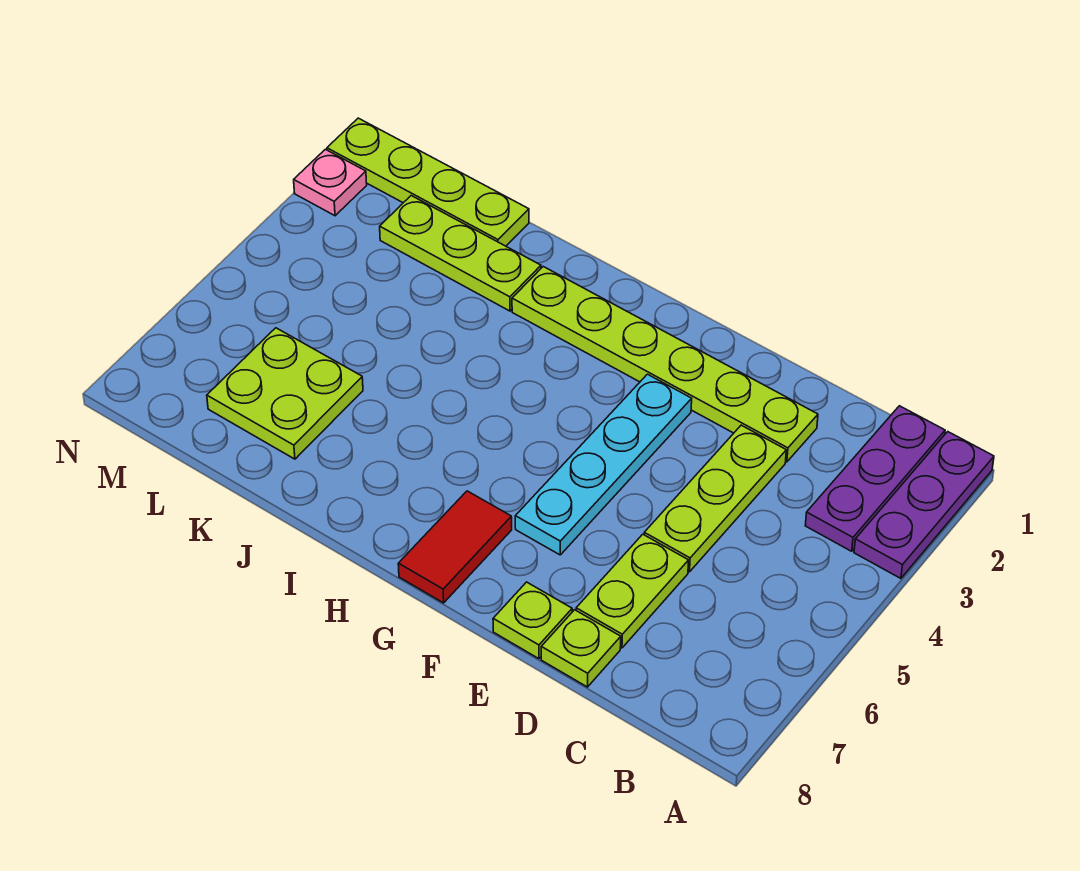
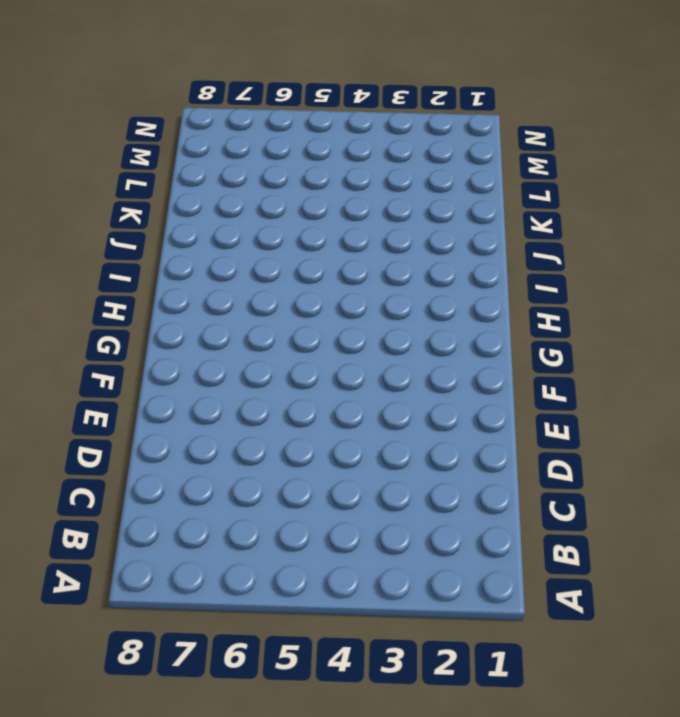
none -> purple 1x3 plate [854,432,994,578]
none -> purple 1x3 plate [805,406,945,551]
none -> lime 1x6 plate [512,267,818,462]

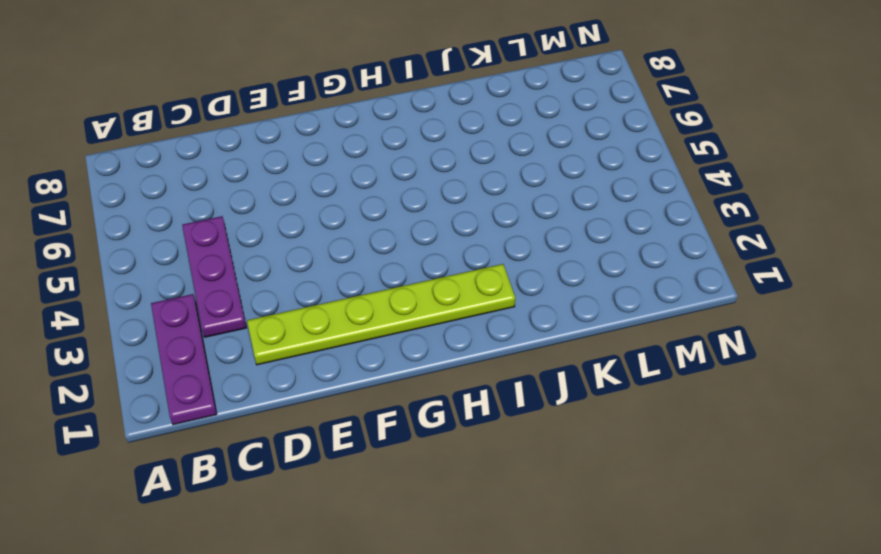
purple 1x3 plate [182,216,246,337] -> purple 1x3 plate moved to [854,432,994,578]
none -> lime 1x3 plate [644,425,786,572]
none -> lime 1x2 plate [576,534,689,648]
none -> lime 1x1 plate [541,610,621,687]

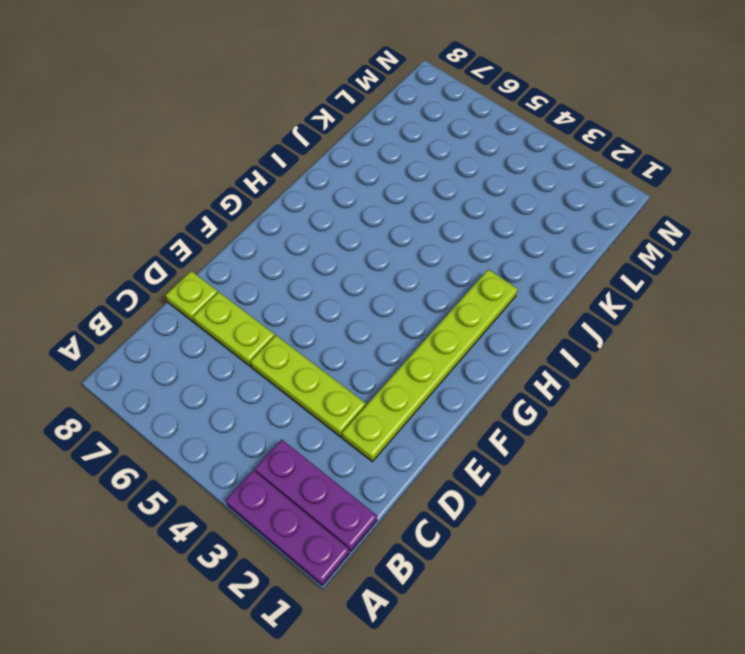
none -> lime 1x1 plate [493,582,572,659]
none -> cyan 1x4 plate [515,374,692,555]
none -> red 1x2 tile [398,491,512,603]

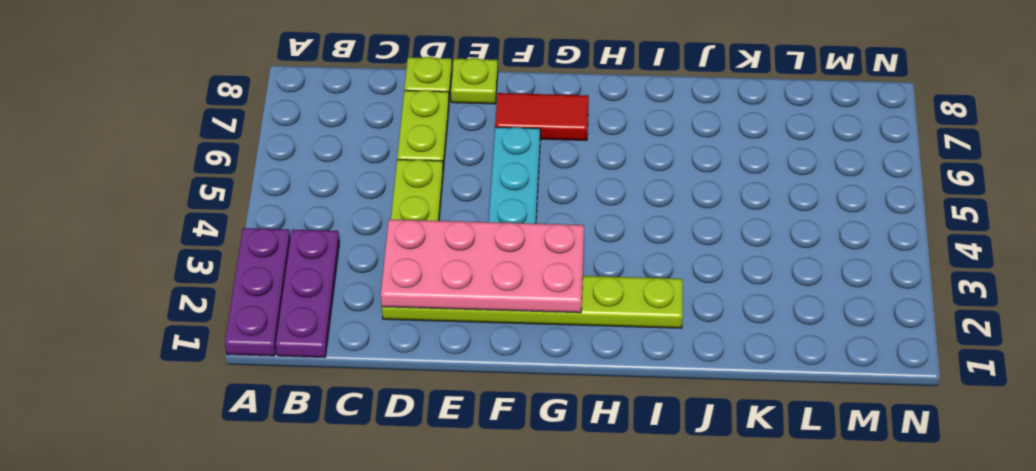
pink 2x4 plate [381,219,584,313] -> none
red 1x2 tile [495,93,589,140] -> red 1x2 tile turned to [398,491,512,603]
none -> lime 1x3 plate [380,196,541,311]
none -> lime 1x4 plate [327,118,529,246]
none -> lime 2x2 plate [207,328,363,459]

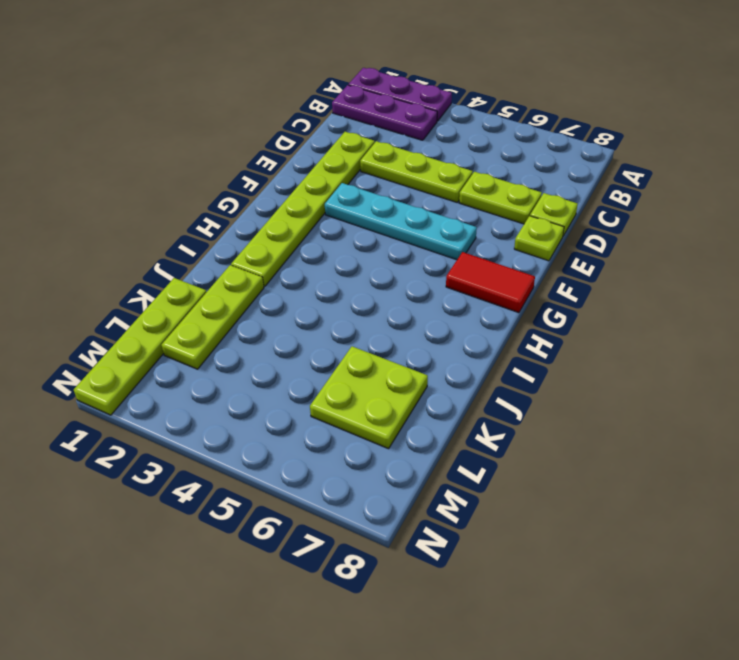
none -> pink 1x1 plate [294,149,367,216]

